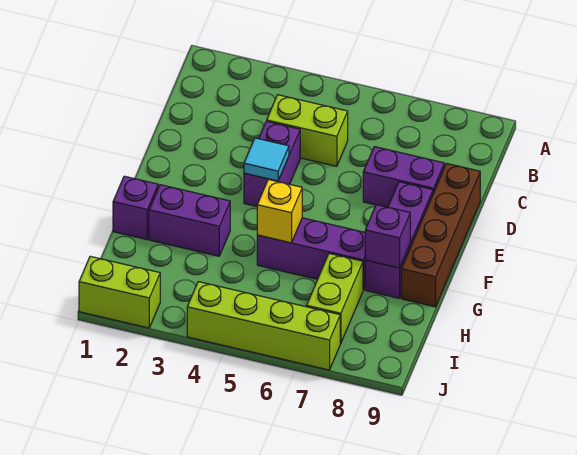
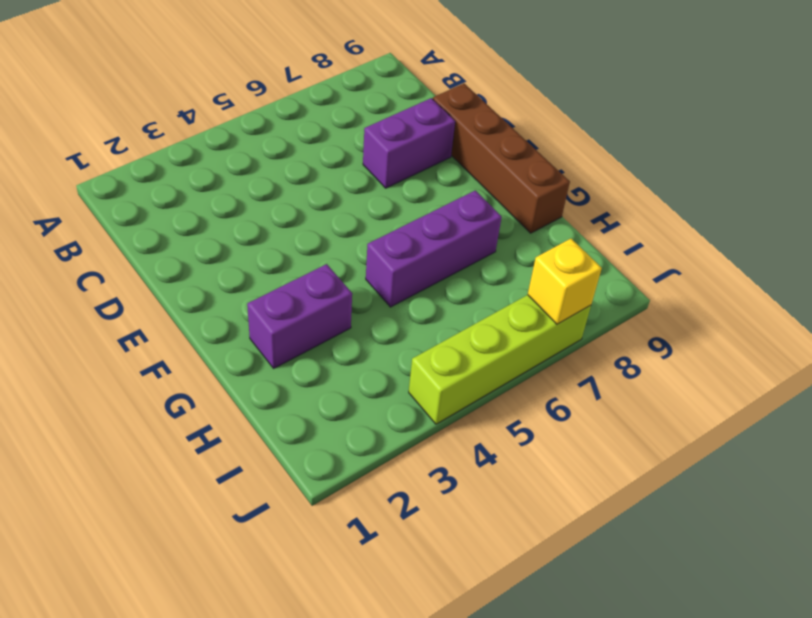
yellow 1x1 brick [528,239,602,324] -> yellow 1x1 brick moved to [257,179,302,243]
none -> lime 1x2 brick [267,95,348,166]
none -> purple 1x2 brick [244,121,300,206]
none -> purple 1x3 brick [365,182,433,298]

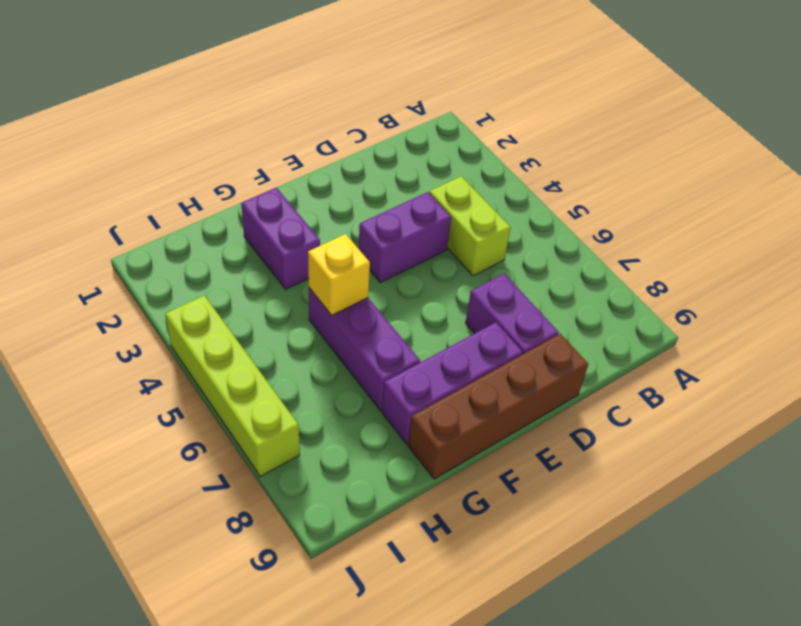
none -> purple 1x1 brick [113,176,158,239]
none -> lime 1x2 brick [307,253,363,343]
none -> lime 1x2 brick [79,256,160,328]

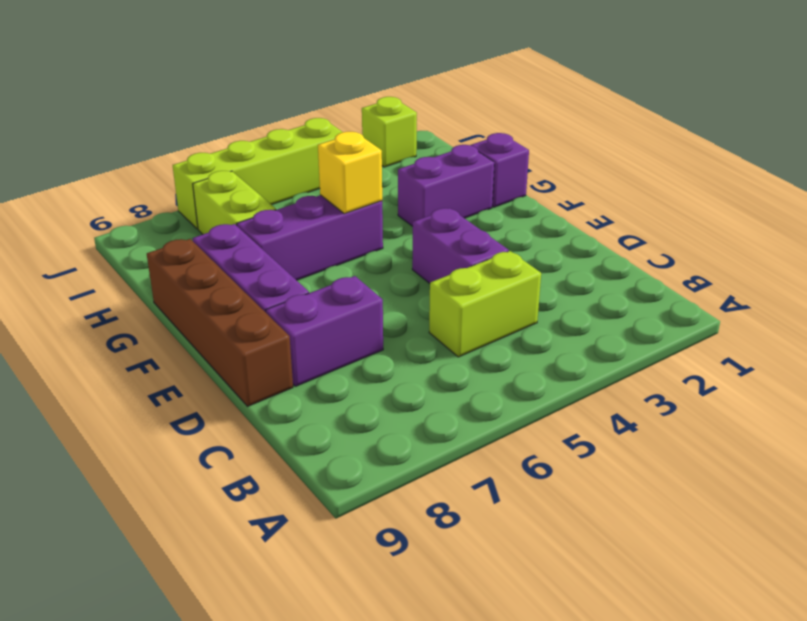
lime 1x1 brick [362,97,417,167] -> lime 1x2 brick [79,256,160,328]
none -> cyan 1x1 tile [244,138,289,181]
none -> purple 1x1 brick [365,205,410,268]

